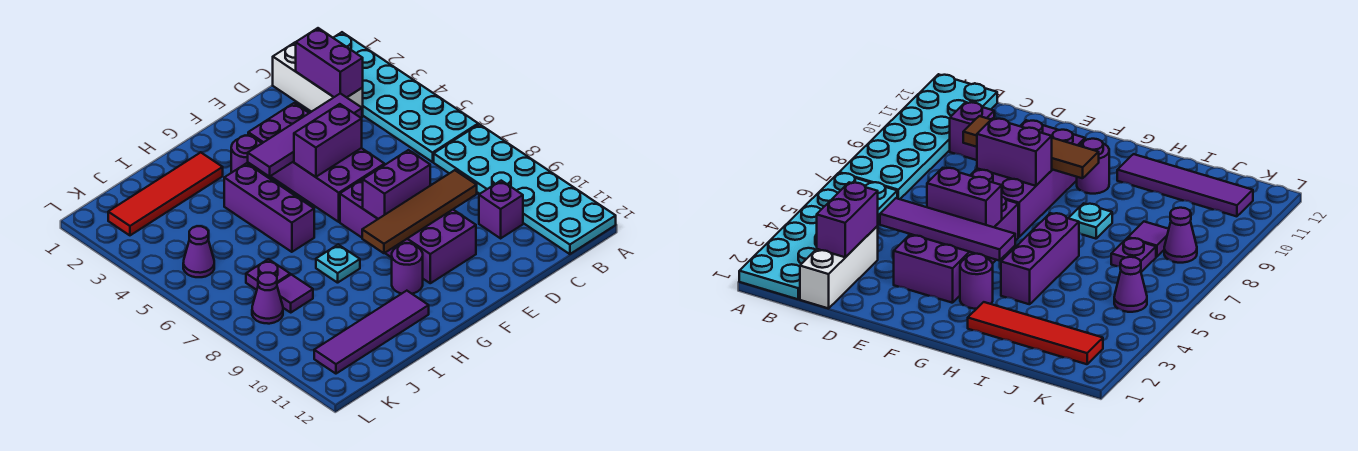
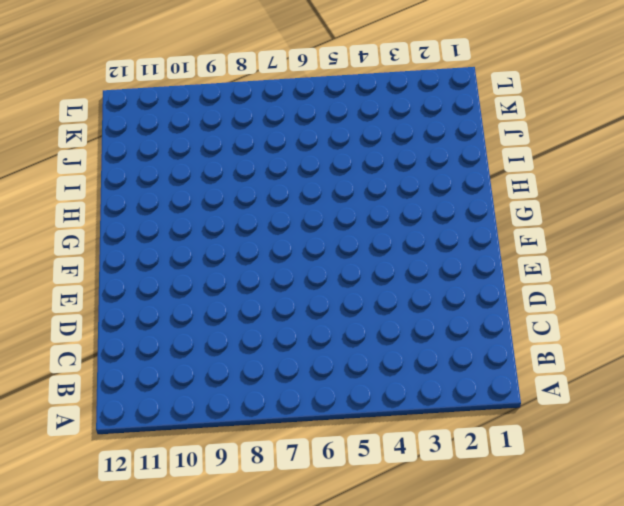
none -> cyan 2x6 plate [333,32,478,162]
none -> cyan 2x6 plate [434,124,616,254]
none -> white 1x3 brick [273,42,363,117]

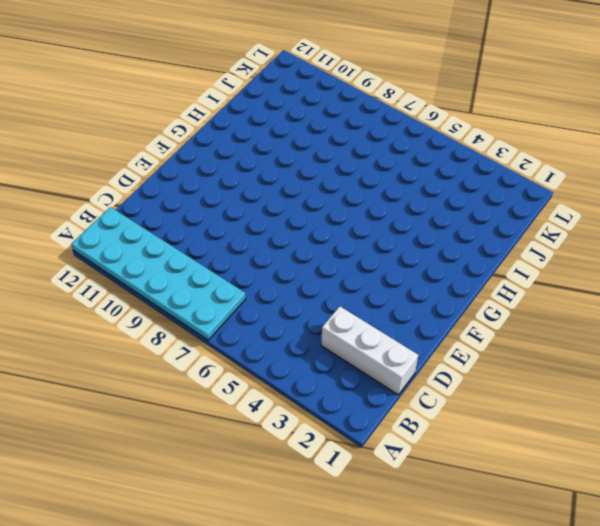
none -> cyan 2x6 plate [333,32,478,162]
none -> purple 1x1 brick [479,181,523,238]
none -> purple 2x4 brick [248,103,385,222]

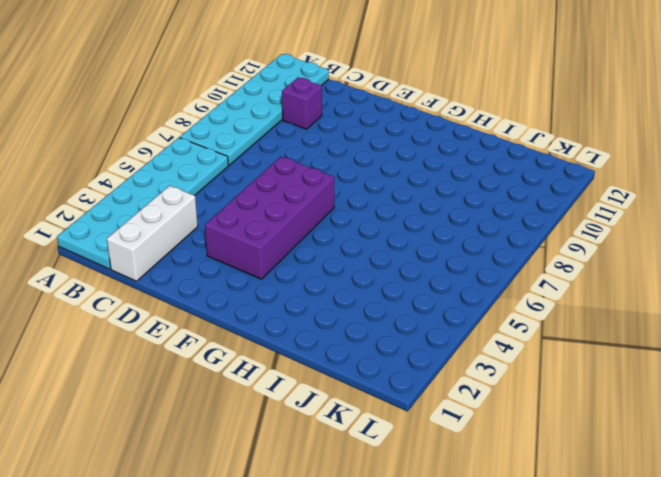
none -> purple 2x4 brick [340,171,476,283]
none -> purple 1x1 round brick [231,136,262,173]
none -> purple 1x1 round brick [392,243,423,294]

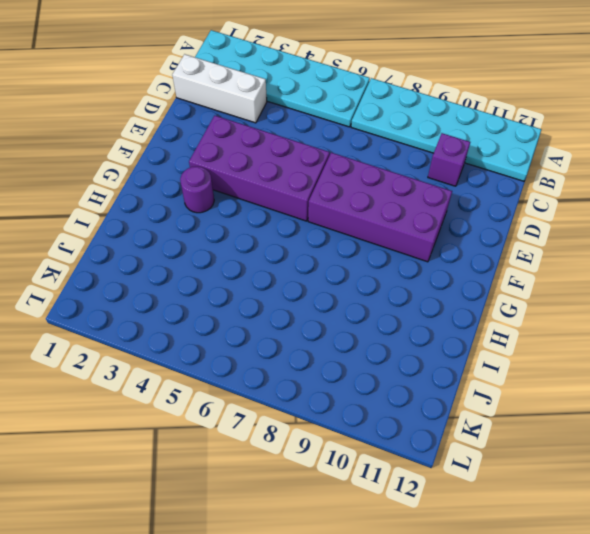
none -> purple 1x1 round brick [392,243,423,294]
none -> red 1x4 tile [108,152,223,235]
none -> purple 1x3 brick [224,163,314,252]

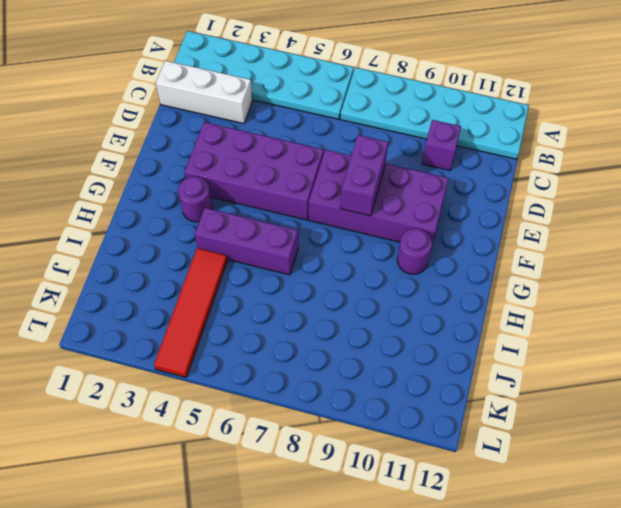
red 1x4 tile [154,248,227,377] -> red 1x4 tile moved to [108,152,223,235]
none -> cyan 1x1 plate [316,245,360,283]
none -> purple 1x4 tile [314,291,429,374]
none -> purple 1x1 plate [246,259,290,290]

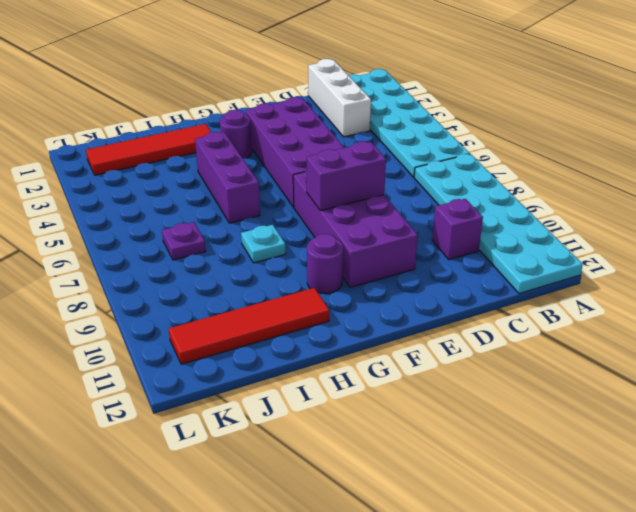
red 1x4 tile [169,288,329,364] -> purple 1x4 tile [314,291,429,374]
none -> purple 1x1 tile [277,274,313,312]
none -> purple 1x1 cone [183,226,214,277]
none -> purple 1x1 cone [252,273,283,324]

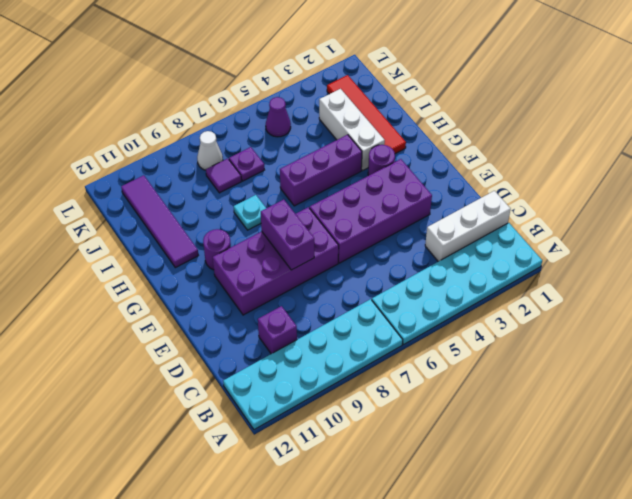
white 1x3 brick [319,89,385,171] -> none
white 1x1 cone [197,131,223,170] -> purple 1x1 cone [252,273,283,324]
none -> purple 1x2 brick [296,28,363,97]
none -> purple 1x4 tile [248,93,362,177]
none -> brown 1x4 tile [362,170,477,253]

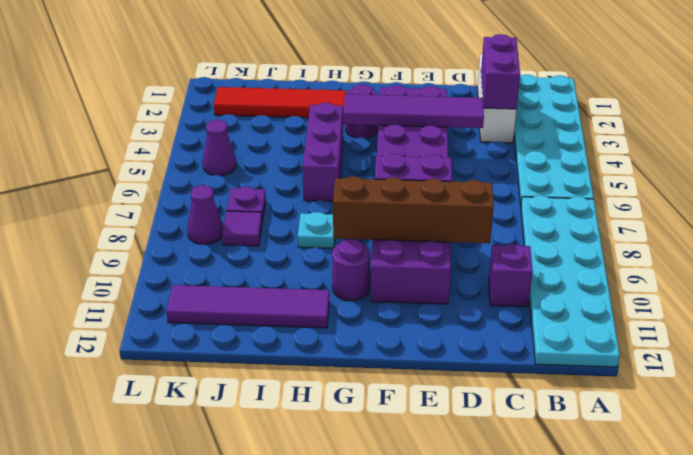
brown 1x4 brick [333,176,494,243] -> brown 1x4 tile [362,170,477,253]
none -> purple 1x2 brick [294,104,362,177]

